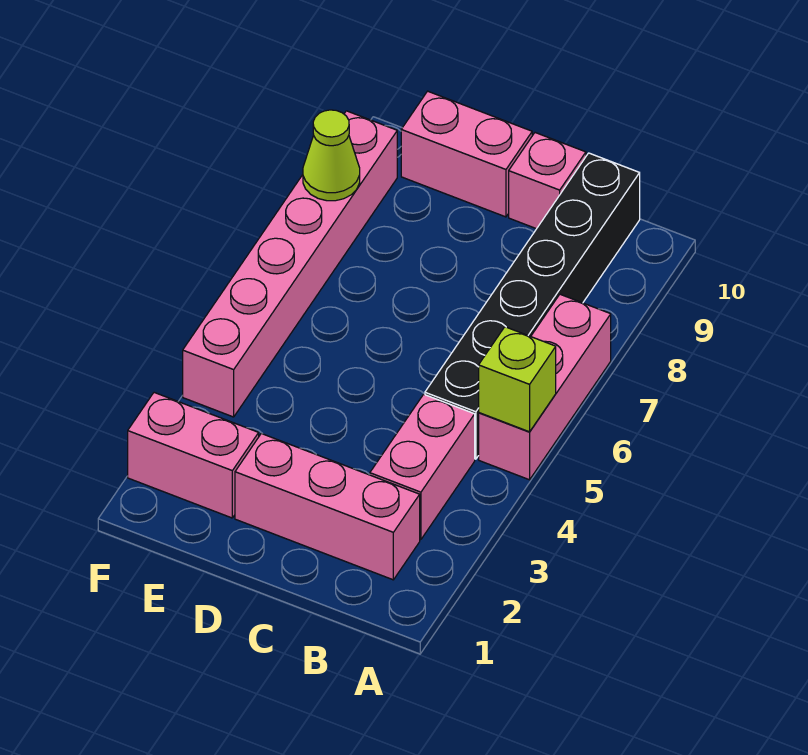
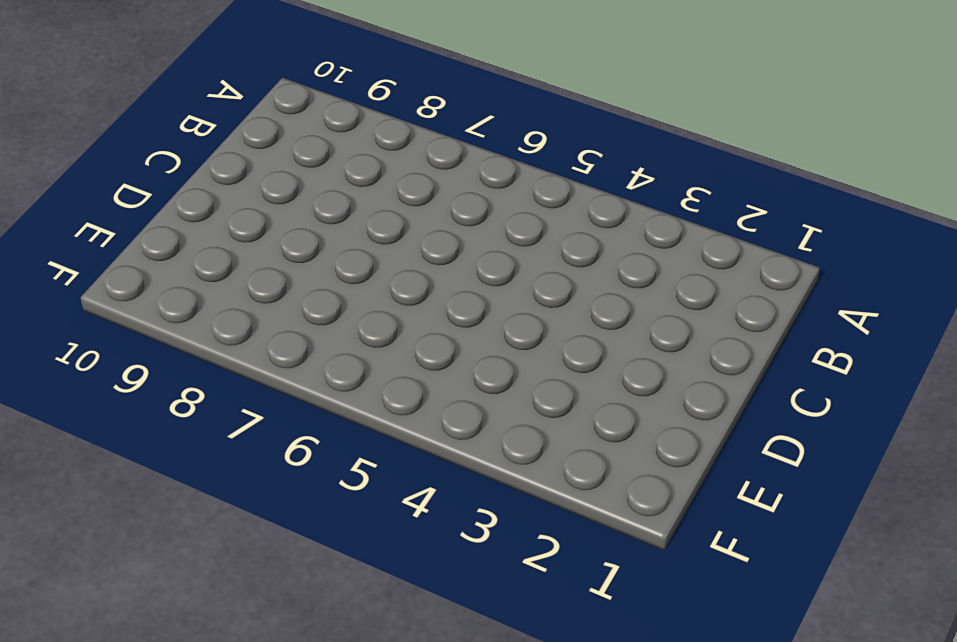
none -> pink 1x3 brick [479,294,611,480]
none -> pink 1x3 brick [235,434,420,580]

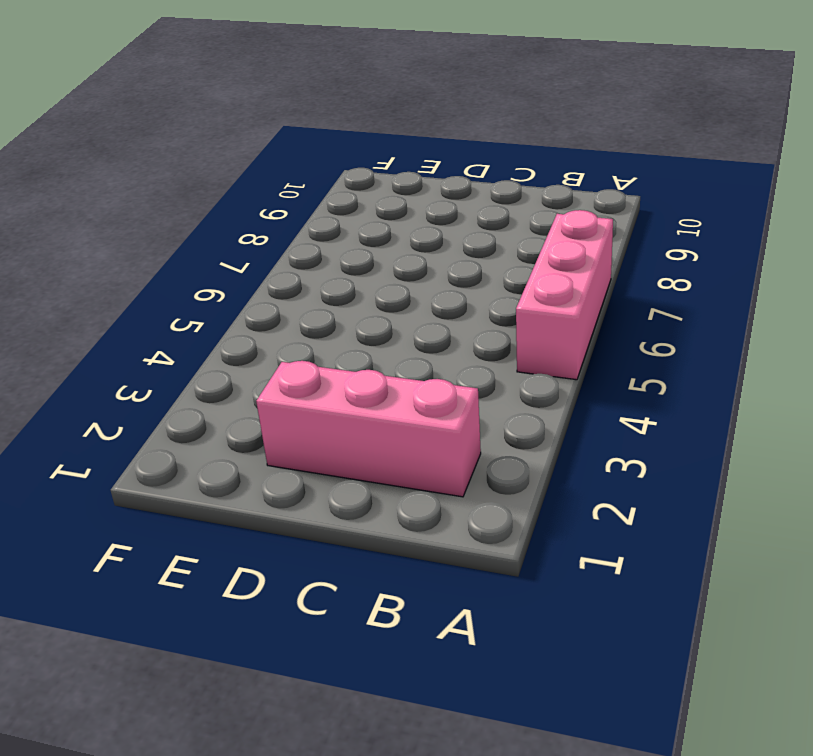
none -> pink 1x2 brick [370,394,475,540]
none -> black 1x6 brick [425,153,640,459]

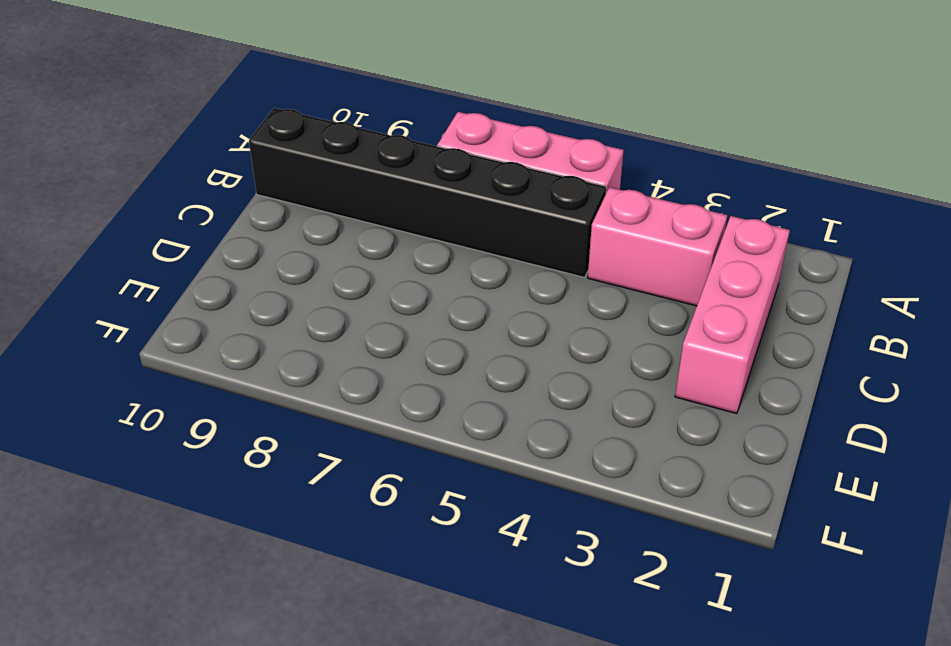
none -> pink 1x1 brick [509,133,586,229]
none -> pink 1x2 brick [401,91,532,217]

